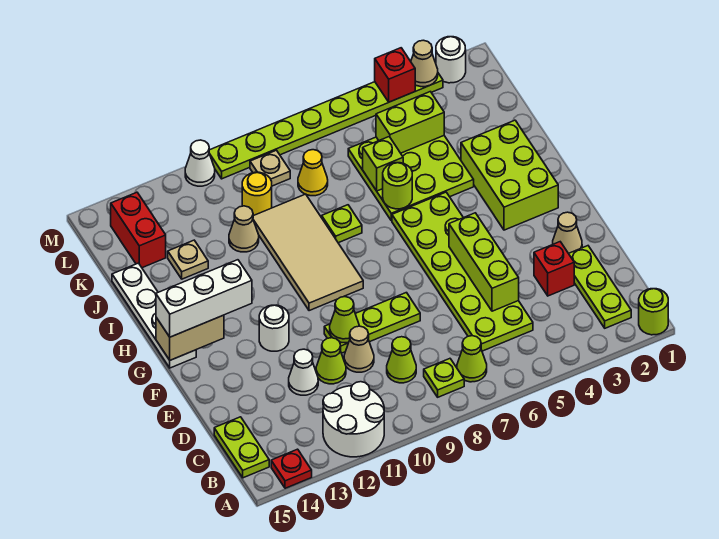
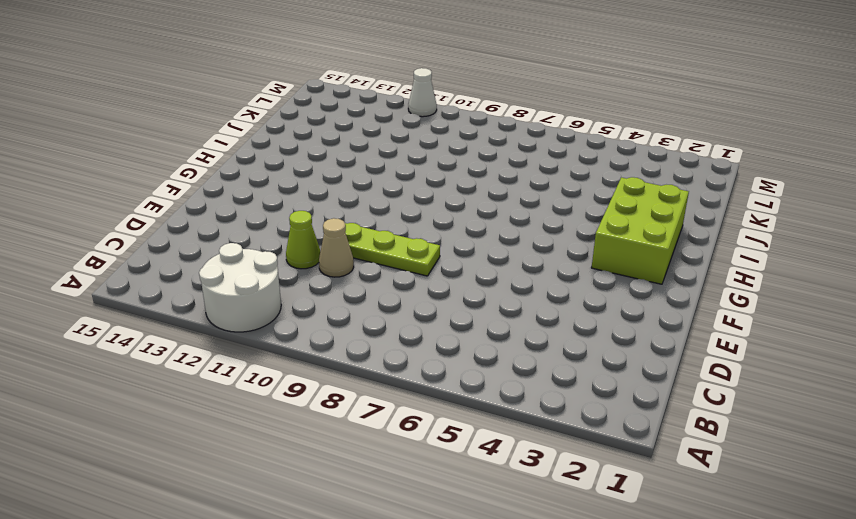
none -> lime 1x1 round brick [639,289,668,335]
none -> red 1x1 plate [271,449,312,488]
none -> lime 1x3 plate [569,246,631,328]
none -> lime 1x1 cone [457,336,487,382]

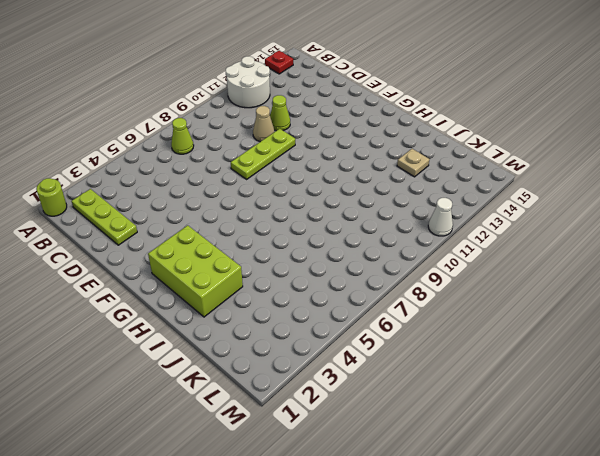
none -> lime 1x1 plate [424,359,464,397]
none -> lime 1x2 plate [214,417,269,478]
none -> lime 2x6 plate [392,192,533,351]
none -> lime 1x1 cone [387,337,416,383]

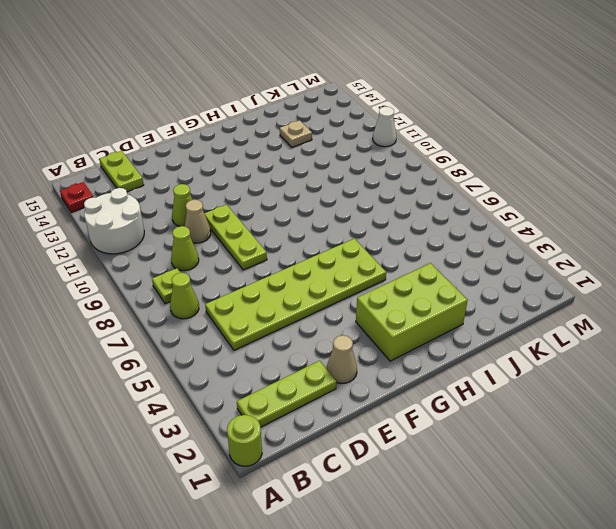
lime 1x2 plate [99,151,144,192] -> lime 1x2 plate turned to [214,417,269,478]
none -> red 1x1 brick [534,242,574,296]
none -> white 1x1 cone [289,349,318,395]
none -> white 1x1 round brick [259,305,289,351]
none -> tan 2x4 tile [253,194,363,311]

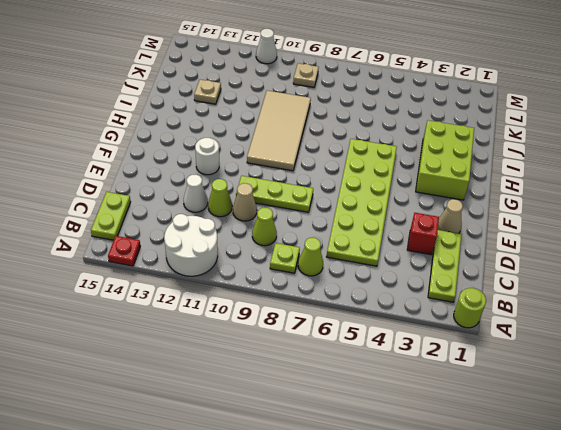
none -> white 1x4 plate [112,263,196,368]
none -> lime 3x3 plate [348,136,474,221]
none -> lime 1x1 plate [322,205,362,243]
none -> tan 1x1 cone [229,206,259,252]

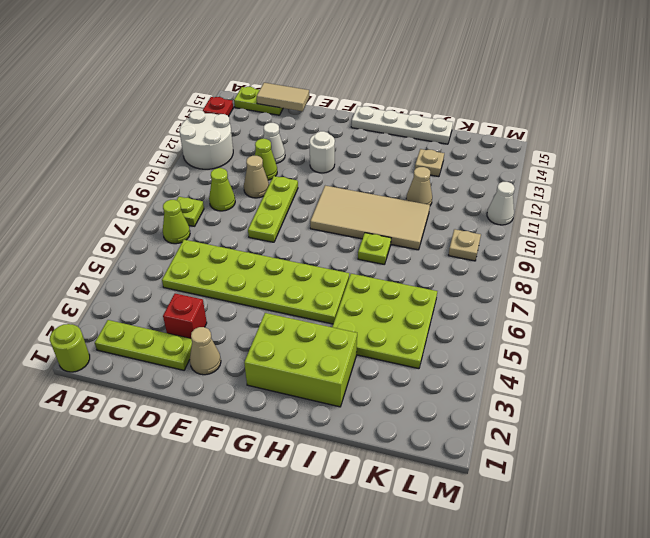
tan 1x2 tile [257,83,309,111] -> none
none -> yellow 1x1 cone [298,150,328,196]
none -> yellow 1x1 round brick [242,172,272,216]
none -> red 1x2 brick [111,192,166,268]
none -> white 1x1 round brick [436,37,466,83]

